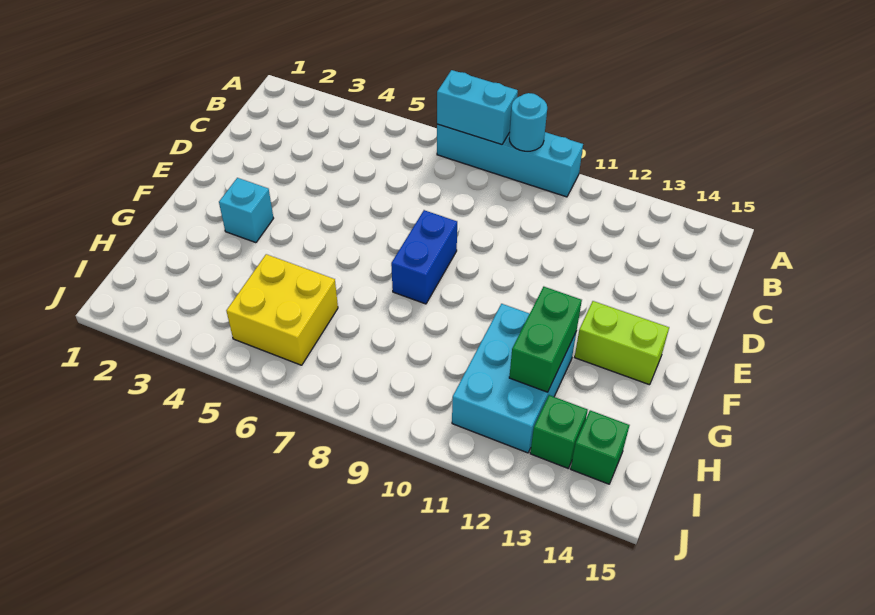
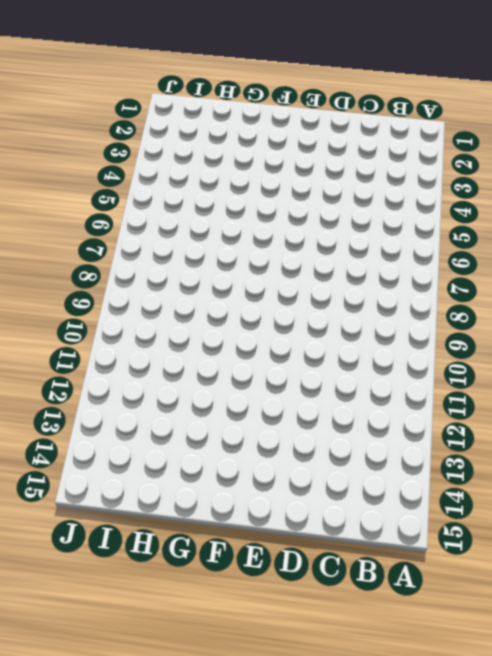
none -> cyan 1x4 brick [437,124,583,197]
none -> blue 1x2 brick [391,210,457,304]

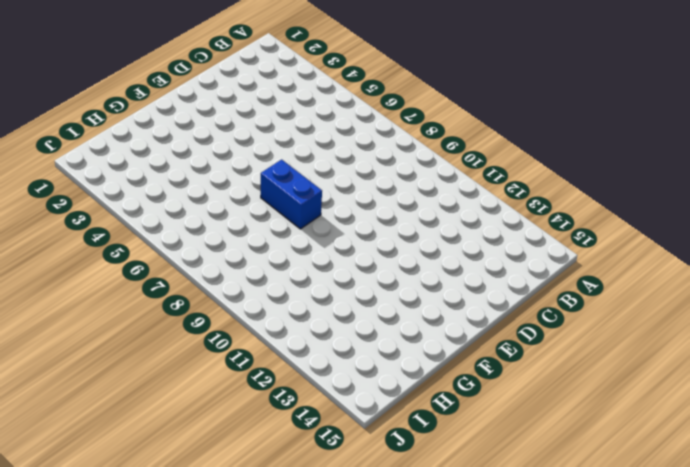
blue 1x2 brick [261,160,322,229] -> blue 1x2 brick turned to [391,210,457,304]
none -> cyan 1x4 brick [437,124,583,197]
none -> cyan 1x1 brick [219,178,274,243]

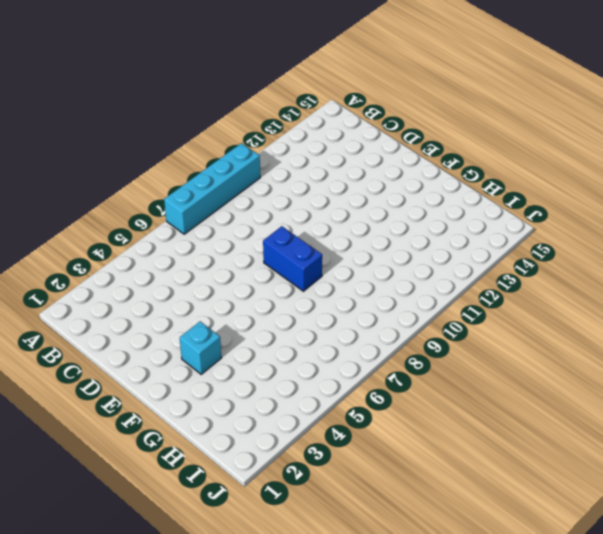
none -> lime 1x2 brick [575,301,669,385]
none -> cyan 2x3 brick [452,304,577,453]

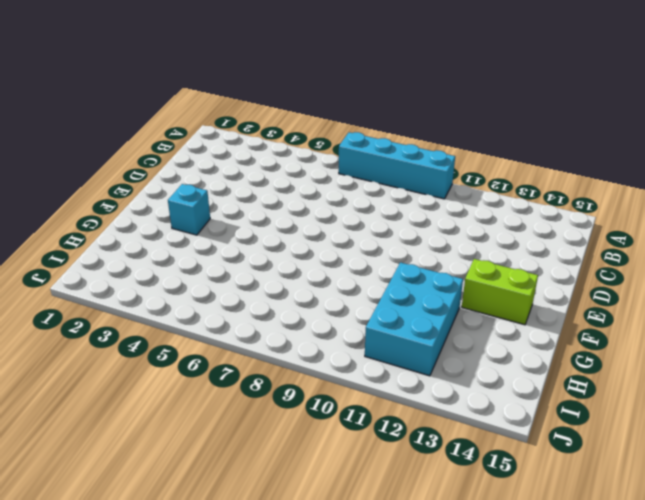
none -> blue 1x2 brick [391,210,457,304]
none -> yellow 2x2 brick [226,254,338,365]

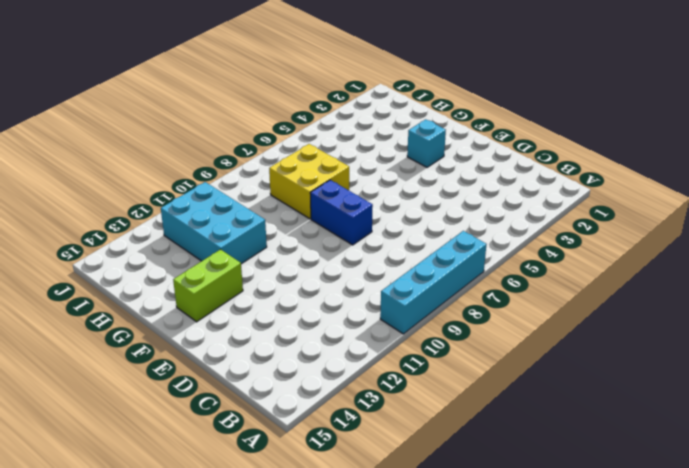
yellow 2x2 brick [269,144,349,219] -> yellow 2x2 brick moved to [226,254,338,365]
none -> green 1x1 brick [530,395,588,468]
none -> green 1x1 brick [571,410,629,484]

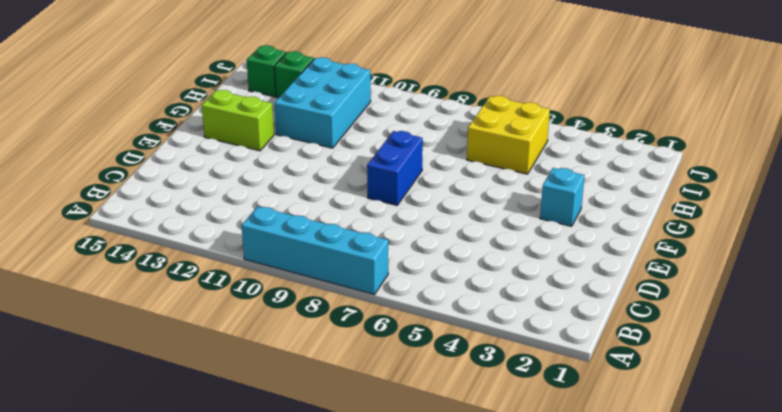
none -> cyan 1x2 brick [437,70,518,145]
none -> cyan 1x1 round brick [509,93,547,151]

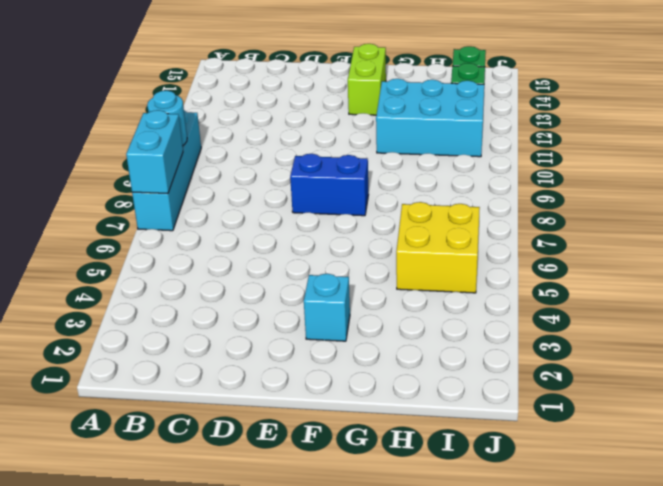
none -> green 1x2 brick [509,287,582,392]

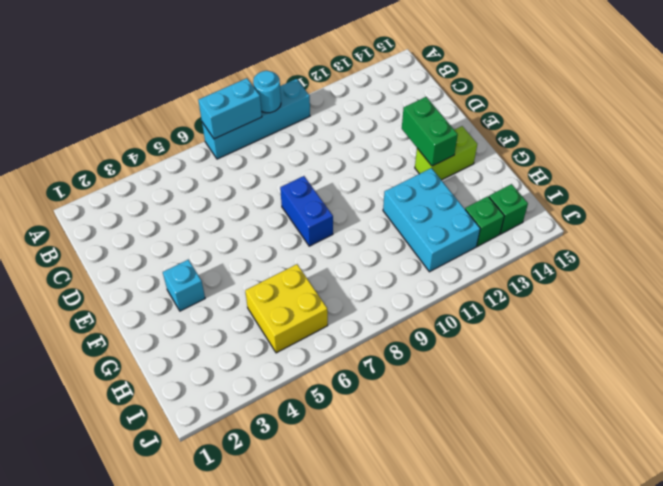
green 1x2 brick [402,97,458,166] -> green 1x2 brick moved to [509,287,582,392]

